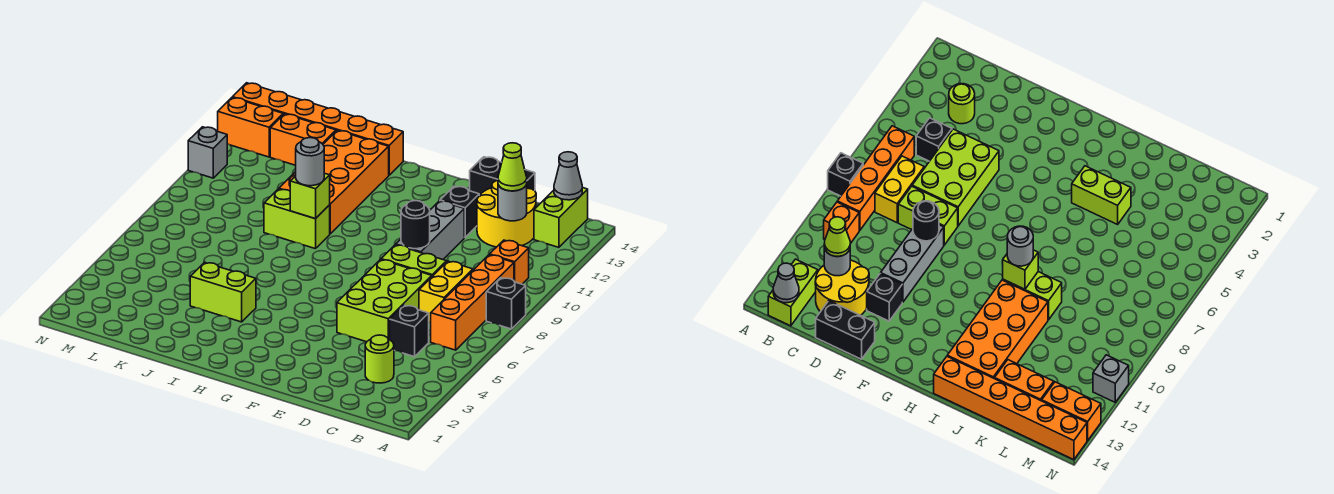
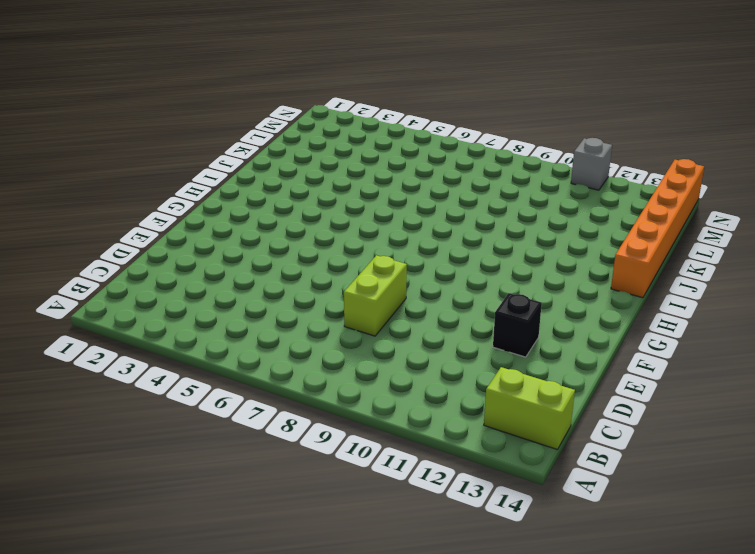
none -> black 1x1 brick [486,278,526,329]
none -> orange 1x4 brick [431,255,514,350]
none -> orange 1x1 brick [489,240,529,284]

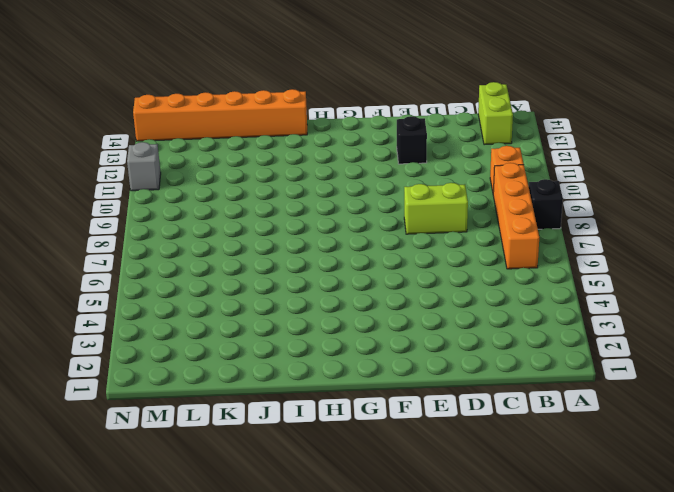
none -> lime 1x1 round brick [365,335,394,383]
none -> black 1x1 brick [390,305,429,357]
none -> yellow 1x2 brick [419,261,473,323]

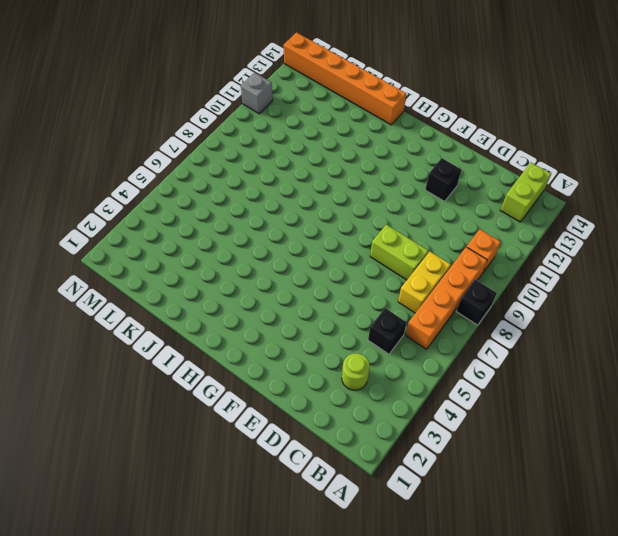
none -> yellow 2x2 round brick [477,181,536,247]
none -> lime 2x3 brick [337,259,432,342]
none -> black 1x2 brick [470,157,535,195]

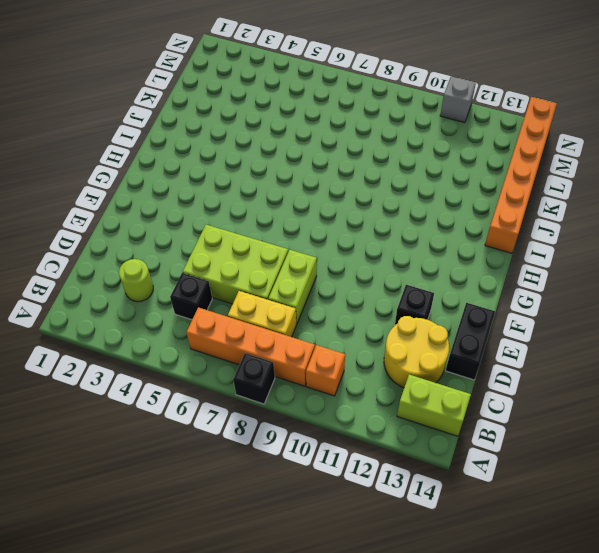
none -> grey 1x3 brick [396,201,464,259]
none -> lime 1x2 brick [190,262,256,322]
none -> lime 1x2 brick [264,189,330,249]

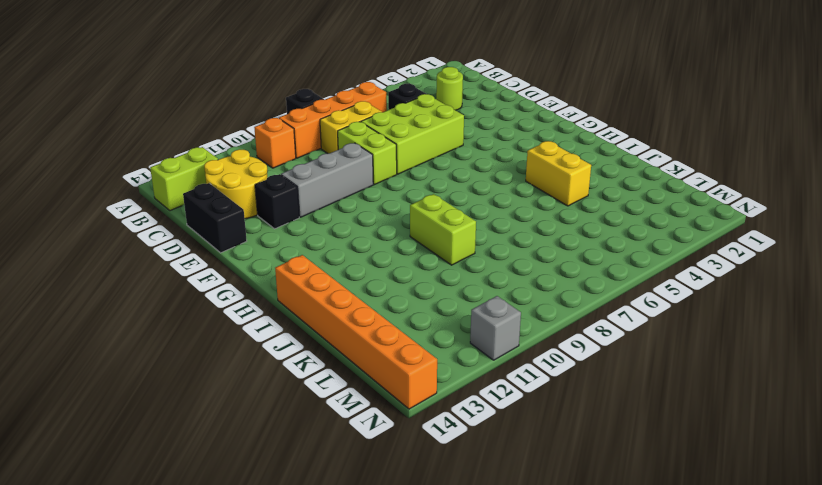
yellow 1x2 brick [526,141,591,206] -> lime 1x2 brick [190,262,256,322]
none -> orange 2x4 brick [279,130,389,234]
none -> orange 1x2 brick [270,114,336,165]
none -> orange 1x2 brick [218,98,283,157]

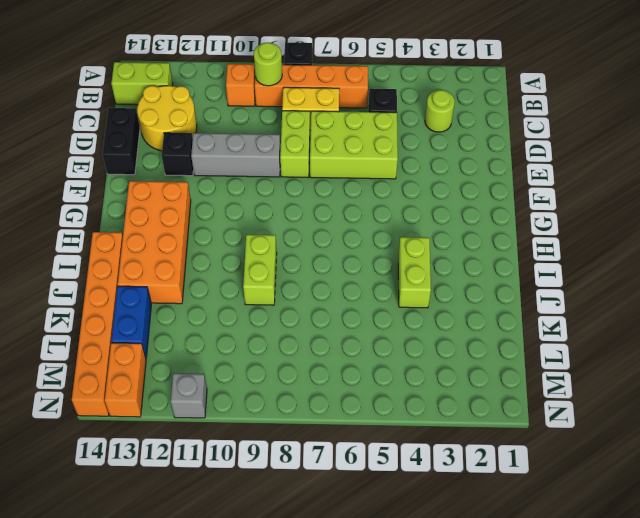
lime 1x1 round brick [254,43,282,86] -> none
orange 2x4 brick [118,181,191,304] -> orange 2x4 brick turned to [279,130,389,234]
blue 1x2 brick [111,286,151,357] -> orange 1x2 brick [270,114,336,165]
none -> grey 1x1 cone [554,152,582,200]
none -> grey 1x1 round brick [498,185,527,221]
none -> black 1x1 round brick [401,201,430,249]

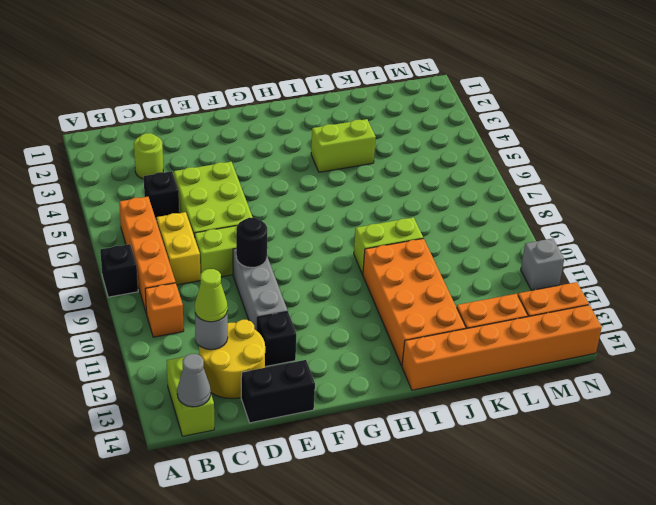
none -> lime 1x1 brick [290,173,330,219]
none -> grey 1x1 round brick [296,138,324,186]

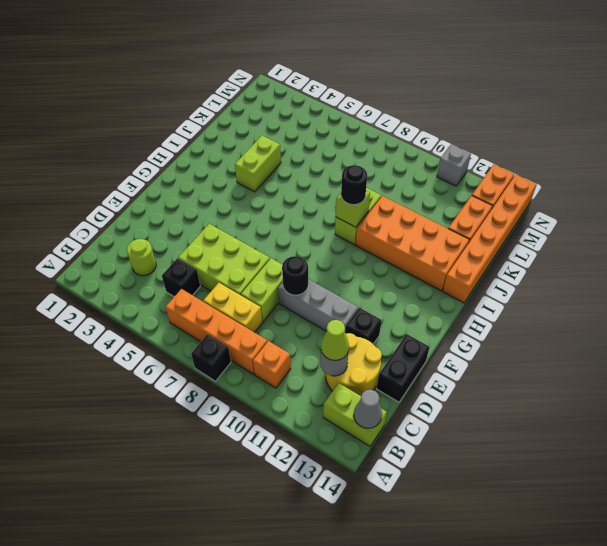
black 1x1 round brick [341,165,367,205] -> grey 1x1 round brick [296,138,324,186]

